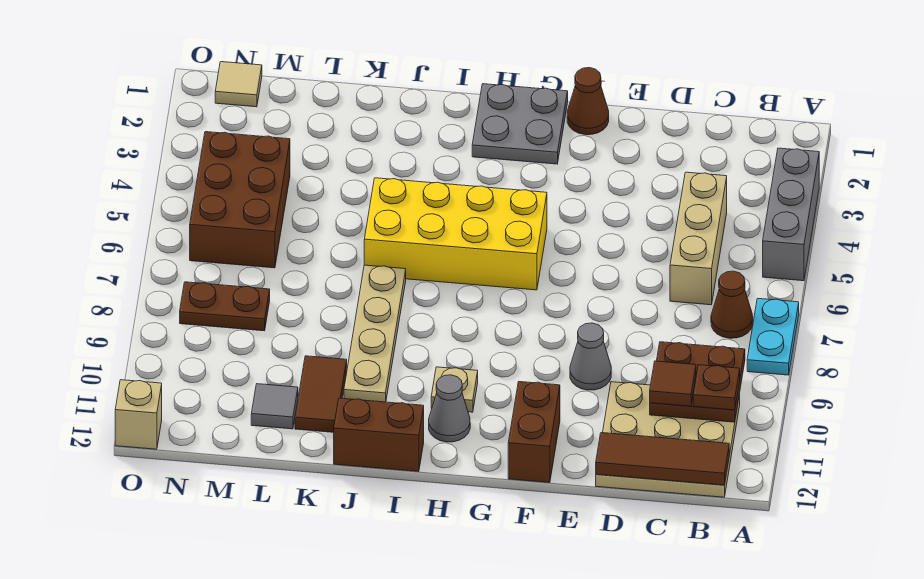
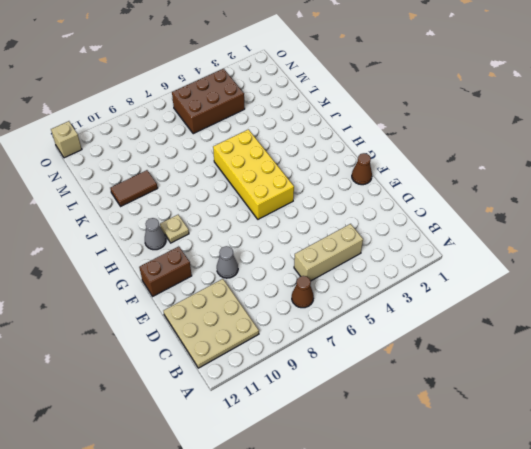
none -> grey 1x3 brick [763,148,819,281]
none -> cyan 1x2 plate [747,298,799,375]
none -> grey 2x2 plate [472,84,568,164]

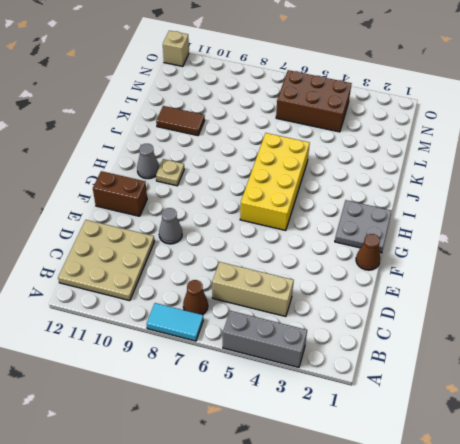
cyan 1x2 tile [147,303,203,341] -> cyan 1x2 plate [747,298,799,375]
none -> brown 1x2 brick [334,398,424,472]
none -> tan 1x4 plate [344,265,406,402]
none -> grey 1x1 tile [251,384,298,429]

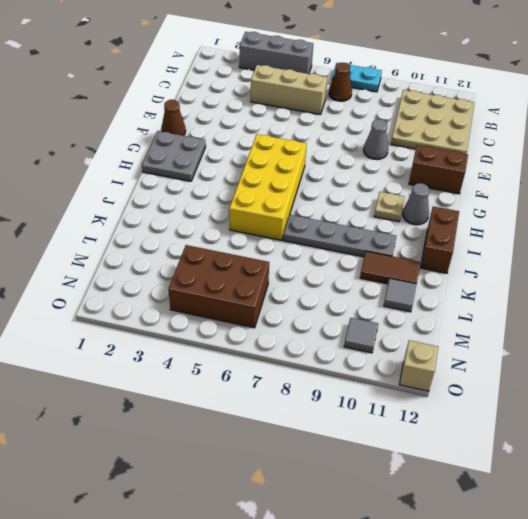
grey 1x4 plate [283,215,396,257] -> tan 1x4 plate [344,265,406,402]
grey 1x1 tile [344,318,378,353] -> none
none -> brown 1x2 plate [180,282,270,331]
none -> tan 1x1 tile [215,62,262,107]
none -> brown 2x2 plate [650,342,745,422]

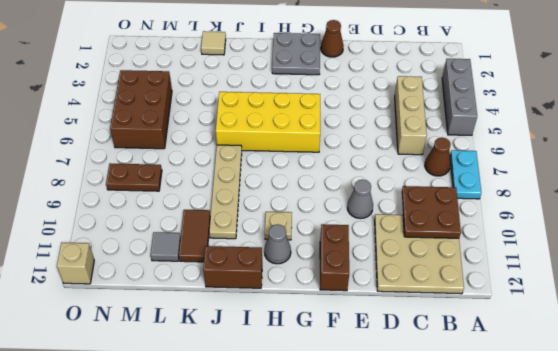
tan 1x1 tile [201,31,226,55] -> tan 1x1 tile moved to [215,62,262,107]
none -> brown 1x3 tile [596,433,729,485]
none -> brown 1x1 plate [693,365,740,410]
none -> brown 1x1 tile [650,361,696,406]

